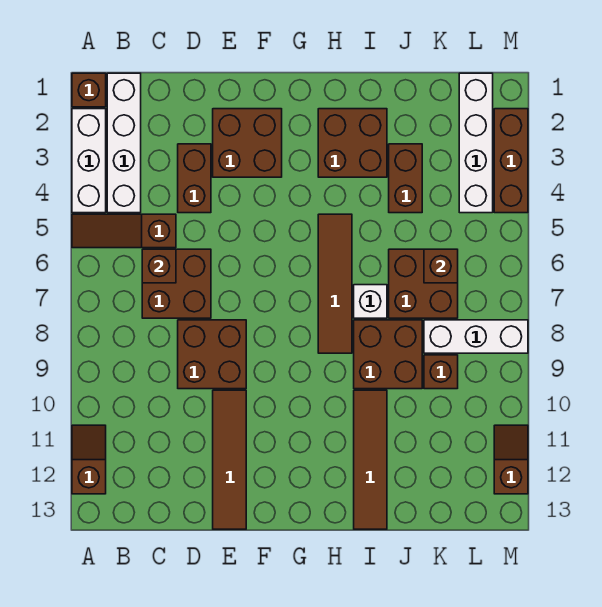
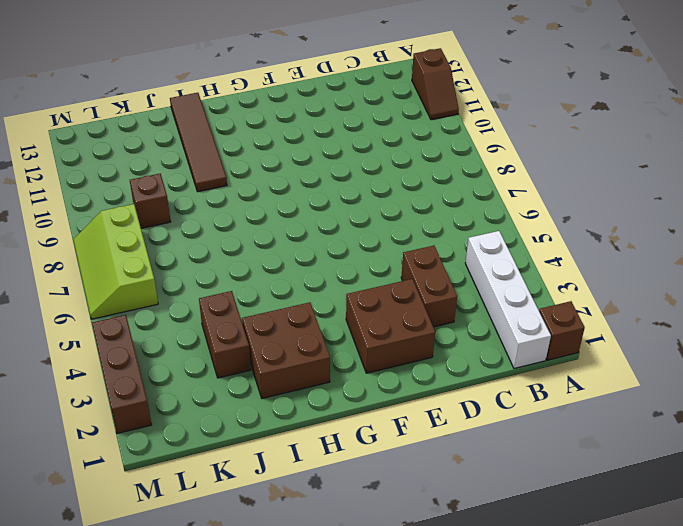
lime 2x3 slope [73,204,158,319] -> white 1x3 brick [424,320,528,353]
none -> white 1x3 brick [72,109,106,213]
none -> brown 1x3 slope [72,214,176,248]
none -> brown 2x2 brick [142,249,211,318]

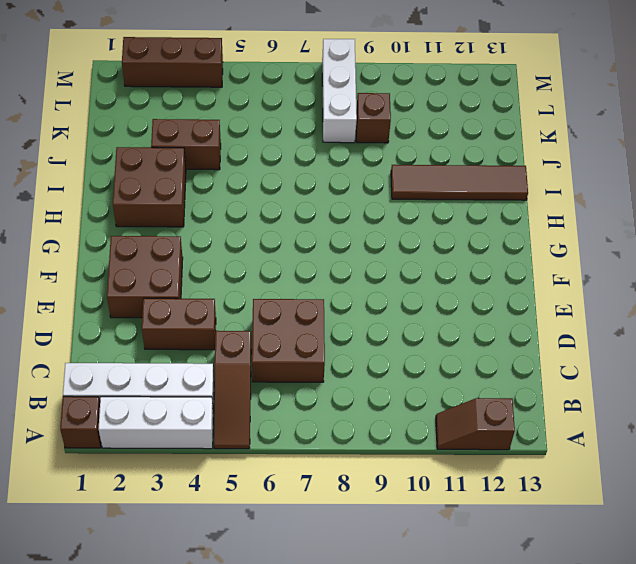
none -> brown 2x2 brick [178,320,246,389]
none -> brown 1x4 tile [213,390,246,529]
none -> brown 1x4 tile [318,214,352,353]

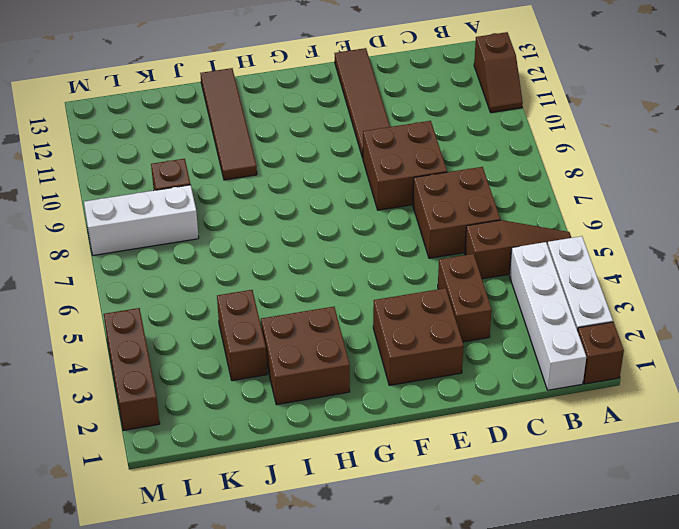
none -> brown 1x4 tile [318,214,352,353]
none -> white 1x1 brick [354,285,387,318]
none -> brown 2x2 brick [354,320,422,389]

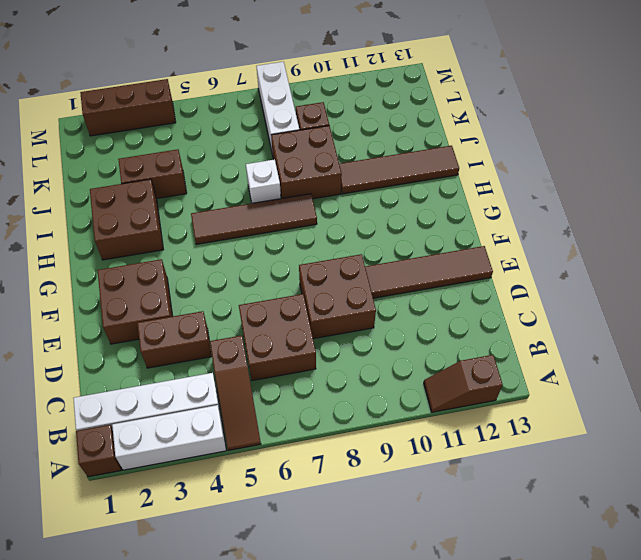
none -> brown 2x2 brick [389,249,458,318]
none -> white 1x4 brick [459,73,493,213]
none -> brown 1x2 slope [494,425,528,494]

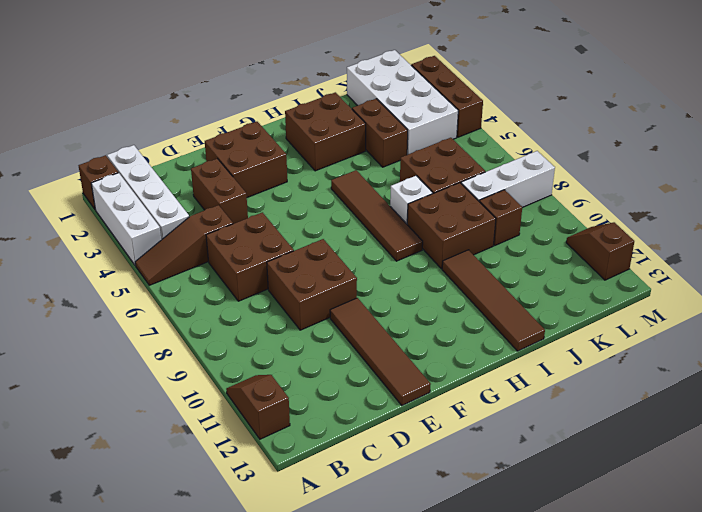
white 2x4 brick [347,50,458,155] -> white 1x4 brick [459,73,493,213]
none -> brown 1x1 brick [142,249,176,283]
none -> brown 1x1 brick [424,249,458,283]

